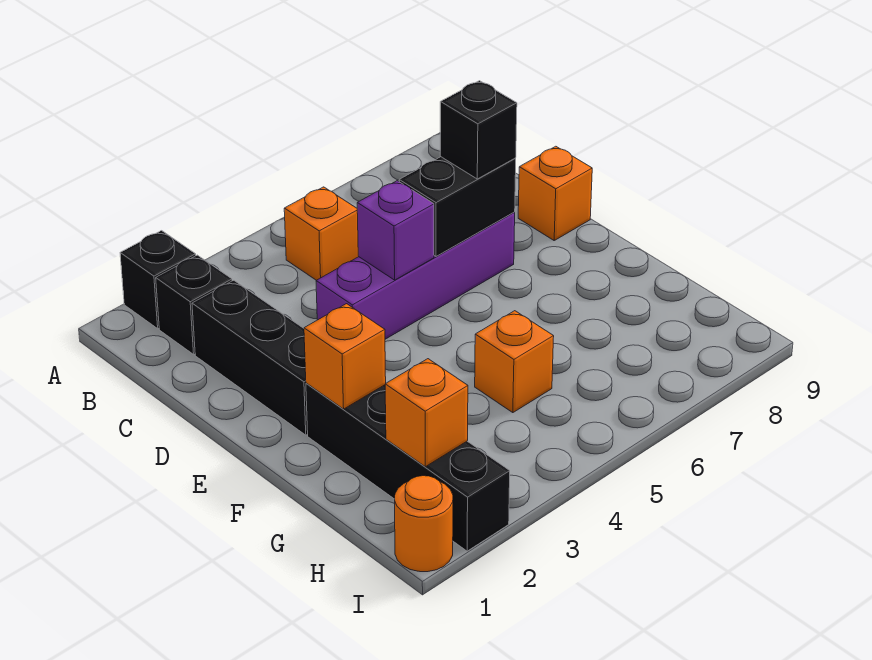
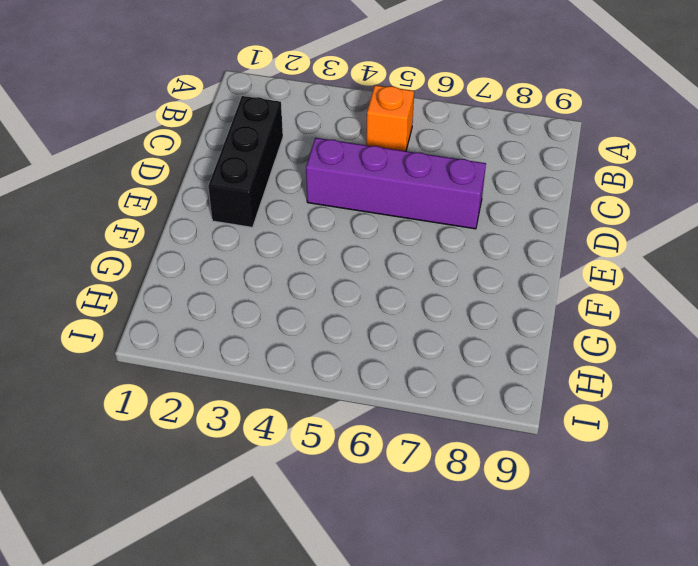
none -> black 1x1 brick [120,231,196,329]
none -> black 1x1 brick [156,255,232,354]
none -> orange 1x1 brick [518,146,592,240]

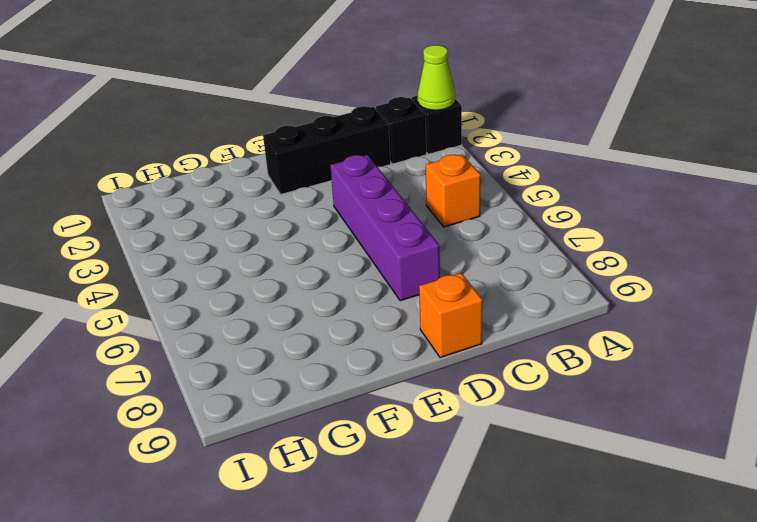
lime 1x1 cone [418,45,455,110] -> none
none -> black 1x4 brick [306,383,510,551]
none -> orange 1x1 brick [475,311,554,413]
none -> orange 1x1 round brick [395,476,453,572]

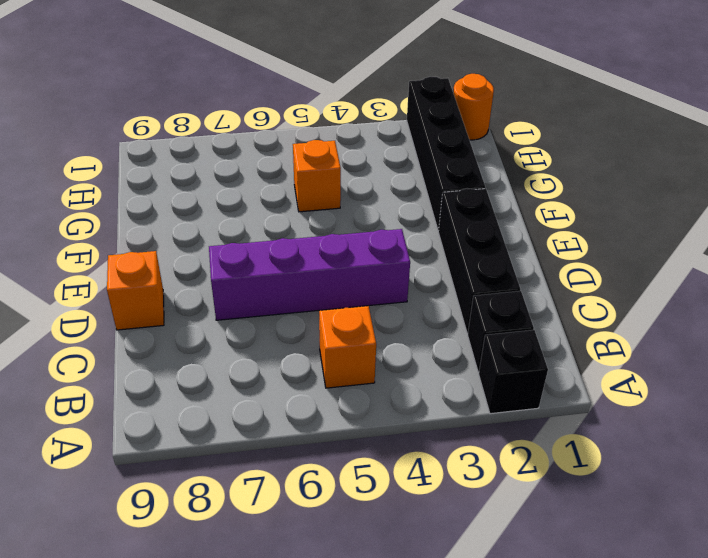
none -> purple 1x1 brick [357,181,434,280]
none -> black 1x2 brick [399,157,516,256]
none -> orange 1x1 brick [304,304,386,409]

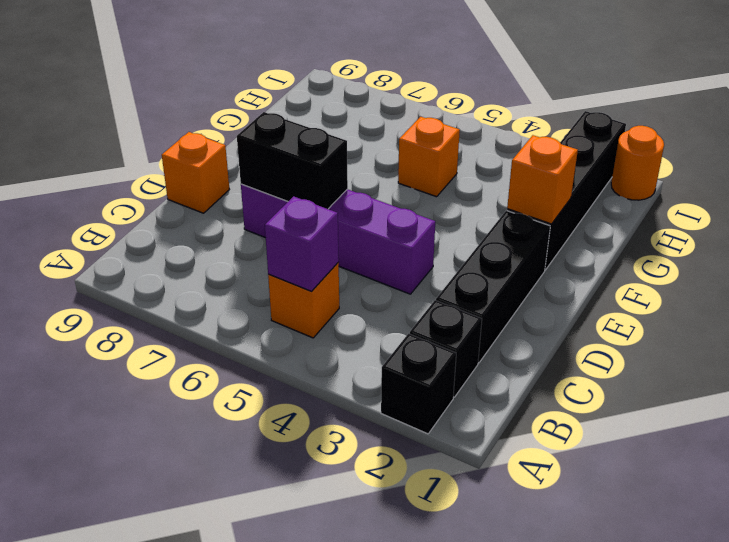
purple 1x1 brick [265,196,339,291] -> purple 1x1 brick moved to [357,181,434,280]
none -> orange 1x1 brick [385,359,468,467]
none -> black 1x1 brick [440,81,517,179]

